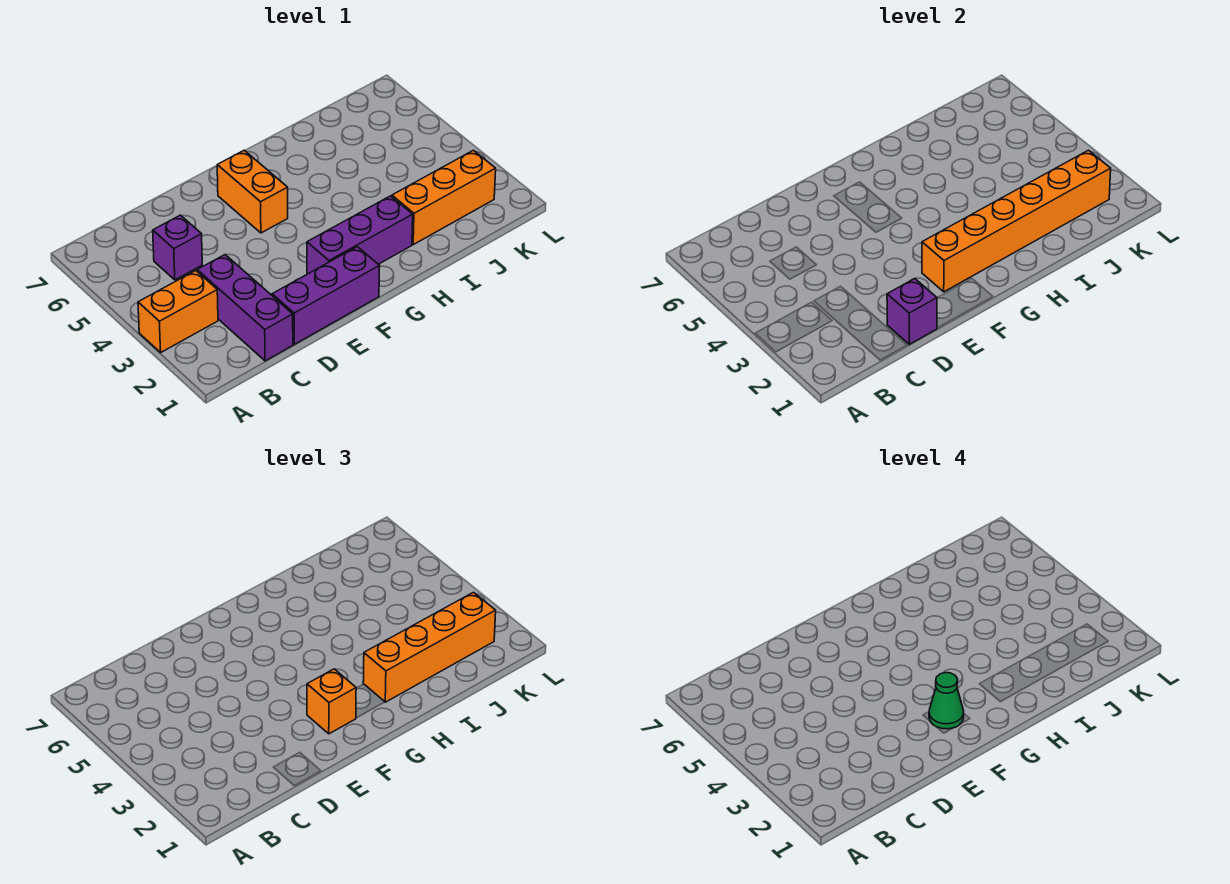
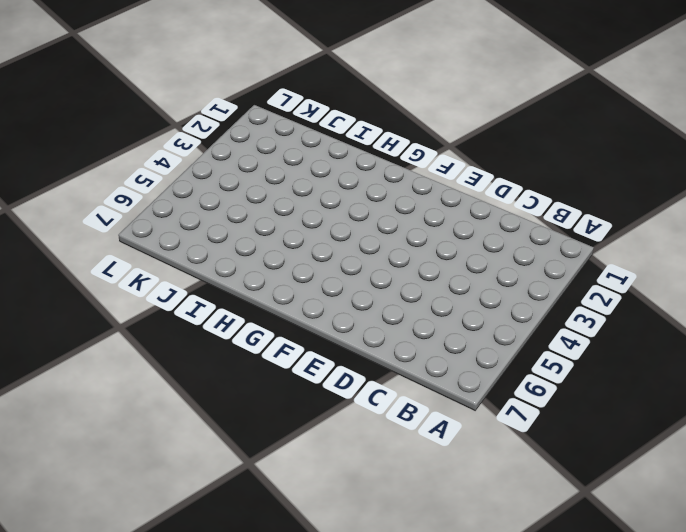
none -> orange 1x2 brick [138,271,218,352]
none -> purple 1x3 brick [197,255,293,361]
none -> purple 1x1 brick [153,215,202,280]

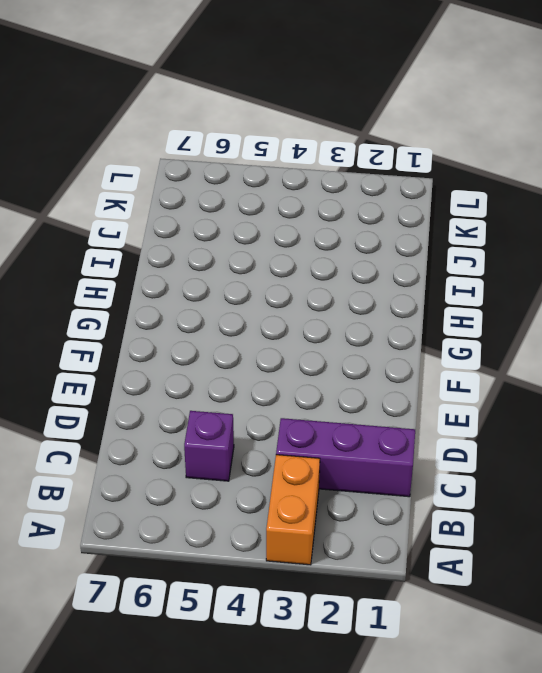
none -> purple 1x3 brick [272,247,380,344]
none -> purple 1x3 brick [307,196,413,274]
none -> orange 1x2 brick [217,150,288,233]

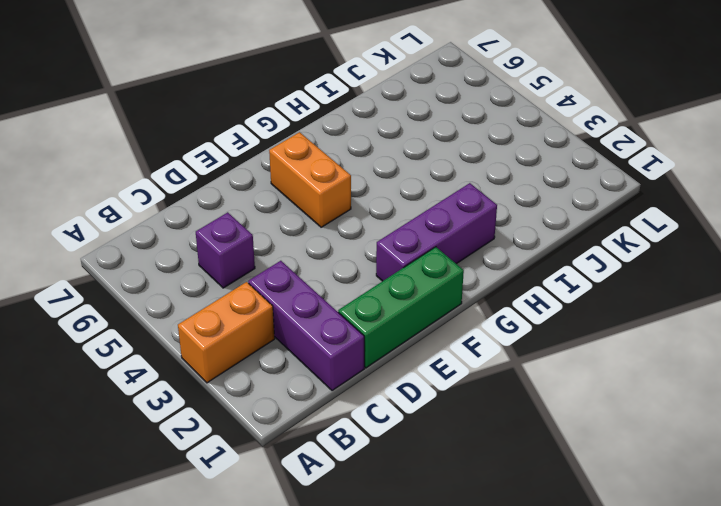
green 1x3 brick [338,247,464,368] -> purple 1x3 brick [272,247,380,344]
none -> orange 1x3 brick [392,150,496,245]
none -> purple 1x1 brick [887,279,937,344]
none -> orange 1x6 brick [922,150,1111,292]

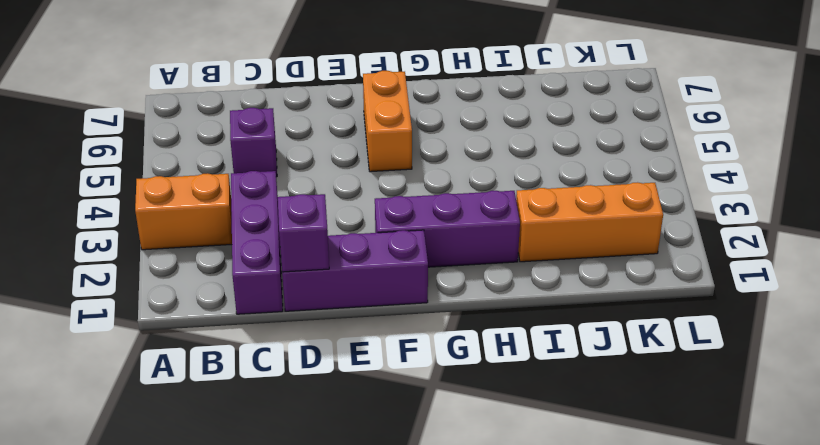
none -> orange 1x6 brick [922,150,1111,292]
none -> orange 1x1 brick [307,669,356,734]
none -> orange 1x4 brick [363,592,496,702]

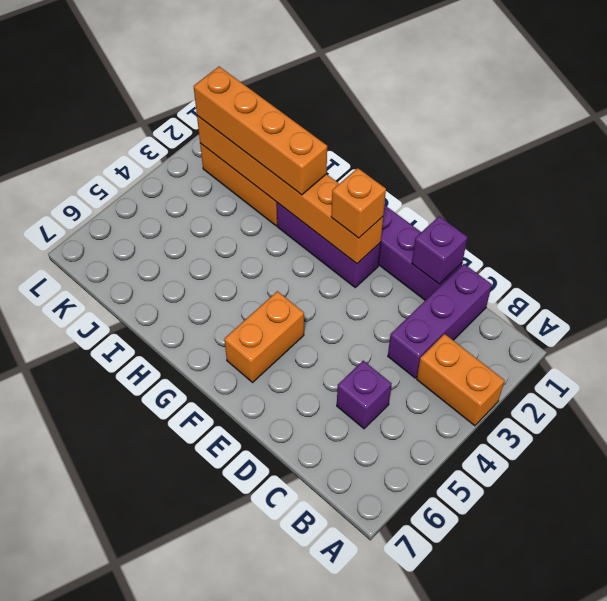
none -> green 1x1 cone [929,673,964,729]

